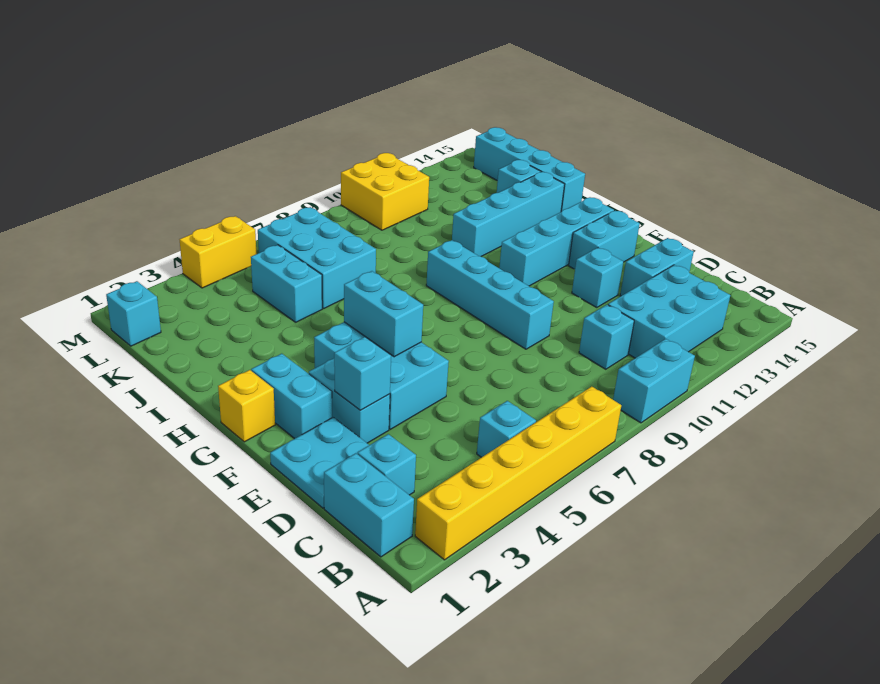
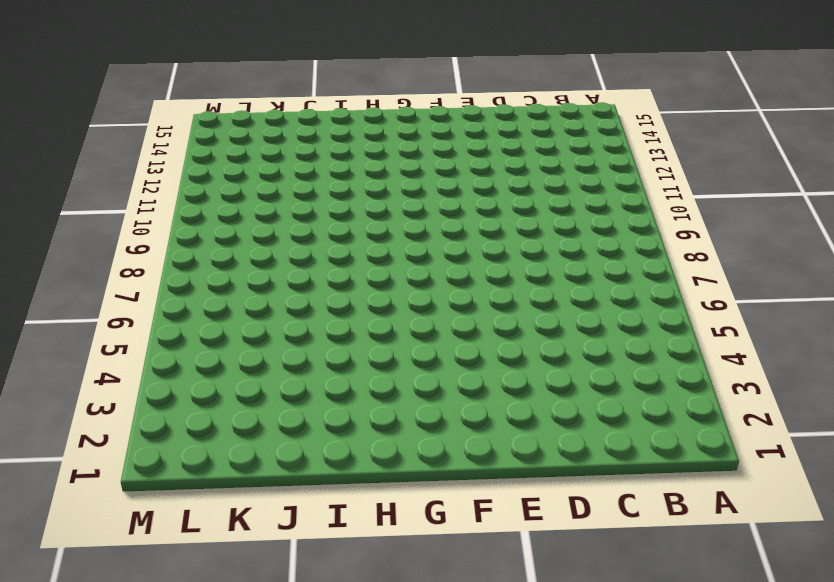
none -> yellow 1x6 brick [415,386,621,560]
none -> cyan 1x2 brick [613,339,695,423]
none -> cyan 1x2 brick [324,453,414,557]

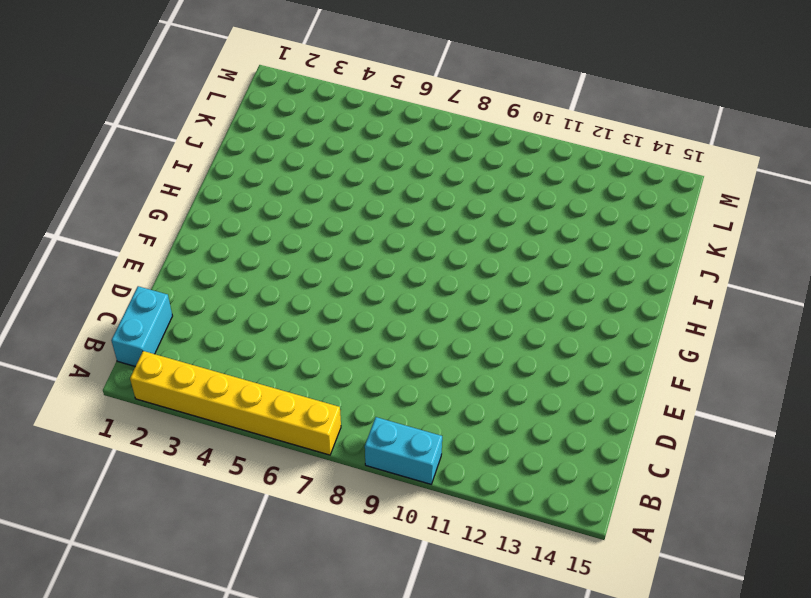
none -> cyan 1x1 brick [477,401,536,457]
none -> cyan 2x3 brick [608,265,730,358]
none -> cyan 1x1 brick [358,434,416,495]

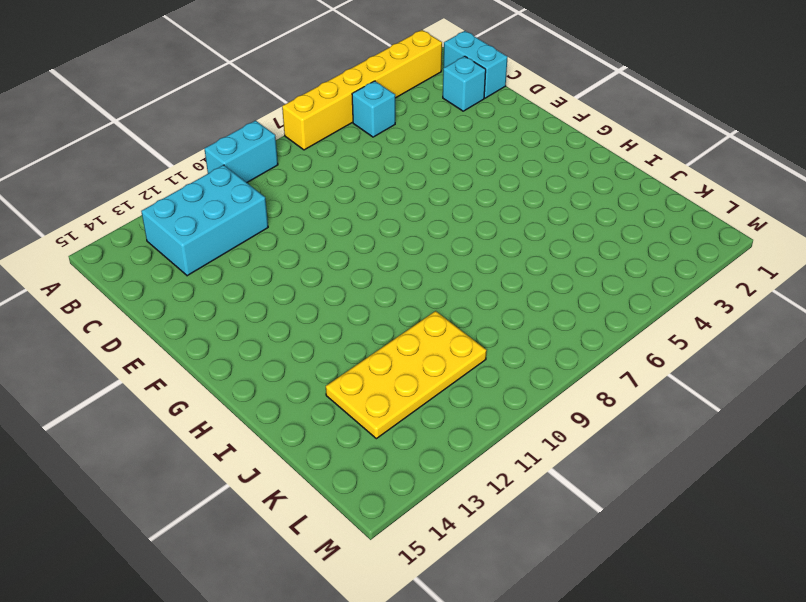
yellow 2x4 plate [326,311,487,439] -> none
none -> cyan 1x1 brick [579,305,634,369]
none -> cyan 2x2 plate [270,417,369,508]
none -> cyan 1x2 brick [620,238,694,296]

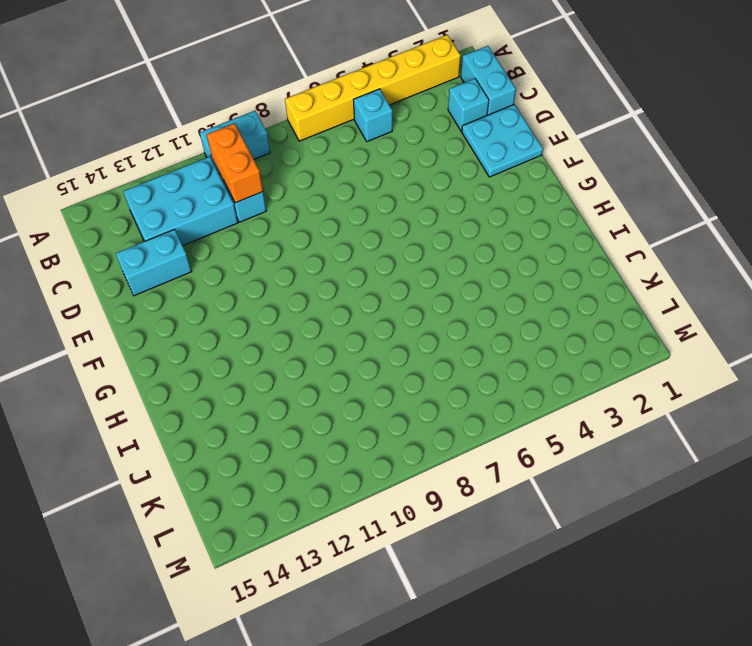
orange 1x2 brick [207,123,263,203] -> none
none -> cyan 1x2 brick [309,359,390,443]
none -> cyan 2x3 brick [314,322,449,429]
none -> cyan 1x4 brick [426,240,554,349]

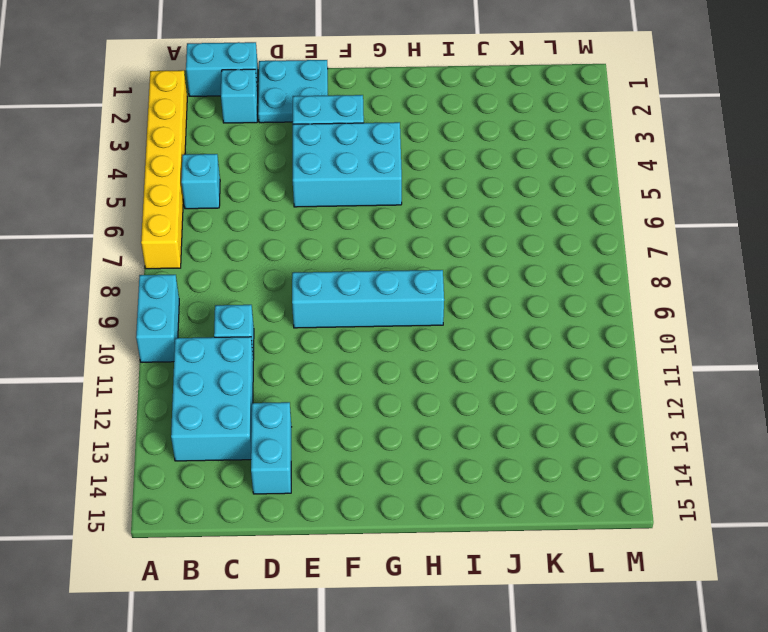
none -> cyan 1x1 brick [572,248,623,308]
none -> cyan 1x2 brick [251,354,332,439]
none -> cyan 1x2 brick [569,211,640,269]

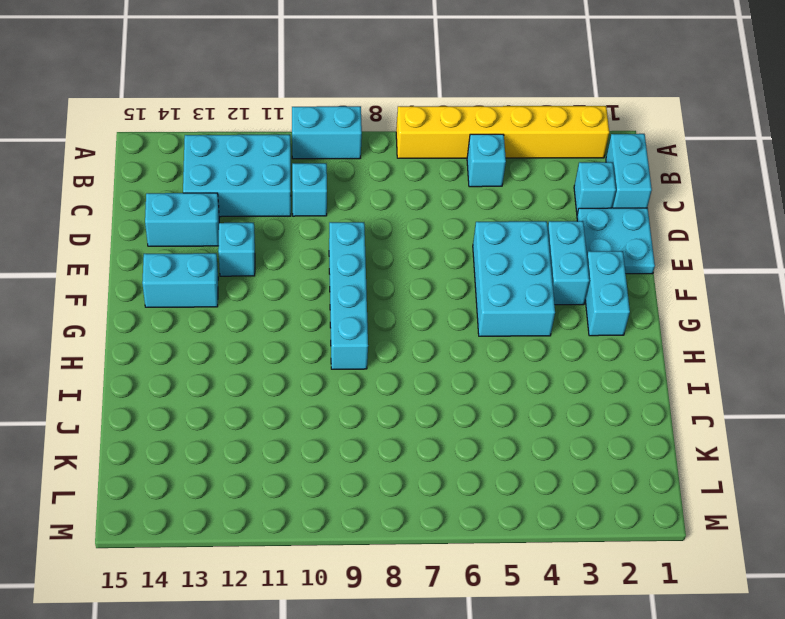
none -> yellow 1x1 brick [218,370,275,442]
none -> cyan 1x4 brick [499,198,614,286]
none -> cyan 1x4 brick [452,172,565,257]

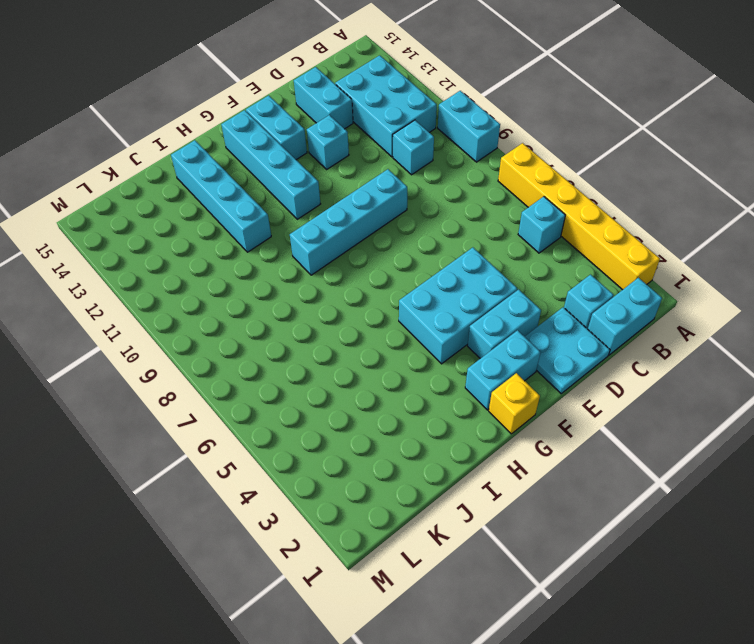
none -> cyan 1x4 brick [474,127,585,212]
none -> cyan 1x2 brick [251,245,322,322]
none -> cyan 2x3 brick [258,207,376,309]

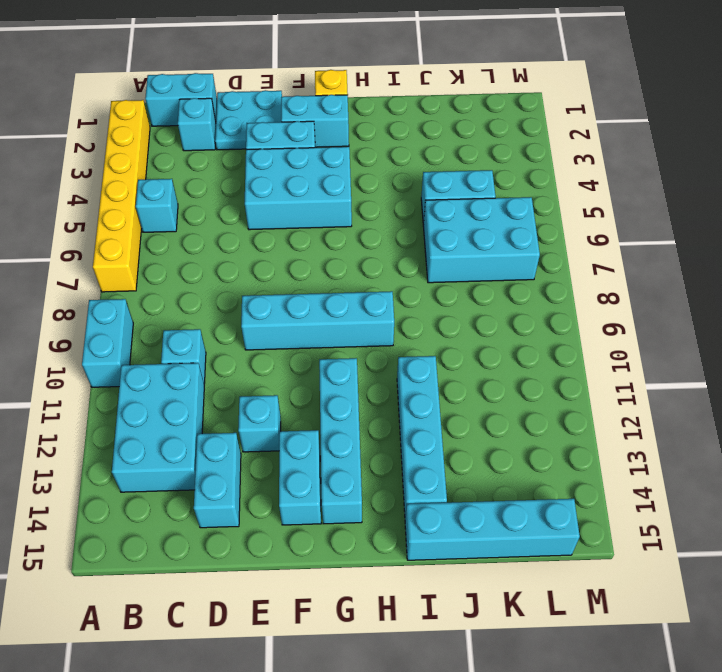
none -> cyan 1x1 brick [497,160,541,193]
none -> cyan 1x1 brick [106,281,161,346]
none -> yellow 2x2 brick [341,153,429,230]

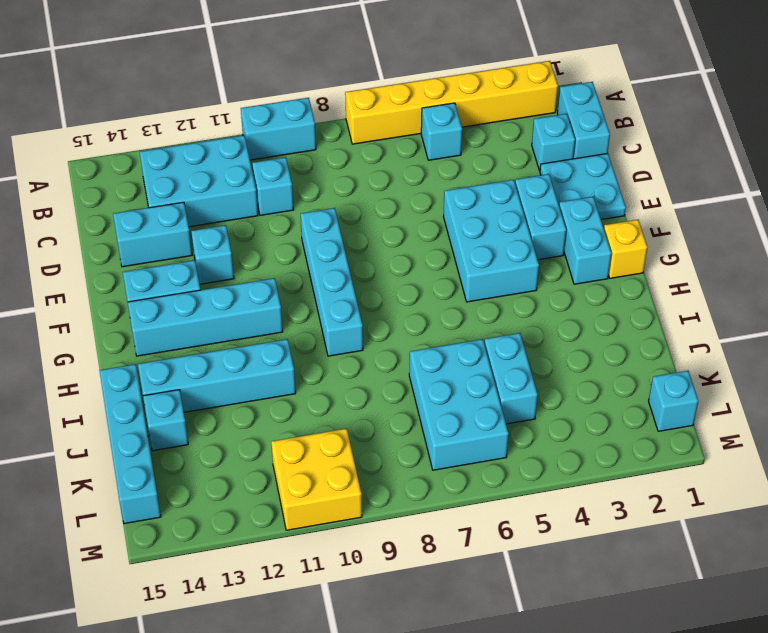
none -> yellow 1x2 brick [180,216,257,288]
none -> cyan 1x1 brick [334,337,391,410]
none -> cyan 1x2 brick [344,271,423,357]

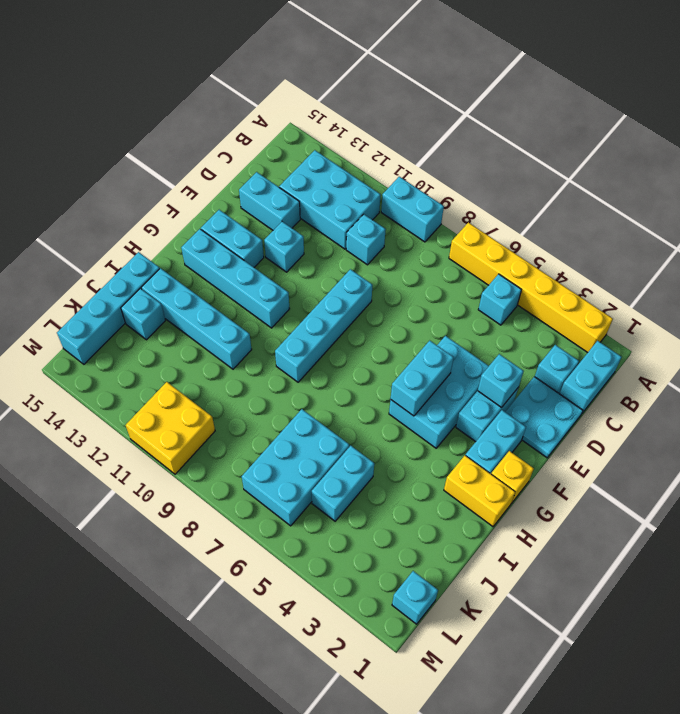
yellow 1x2 brick [444,456,515,527] -> yellow 1x2 brick moved to [180,216,257,288]

